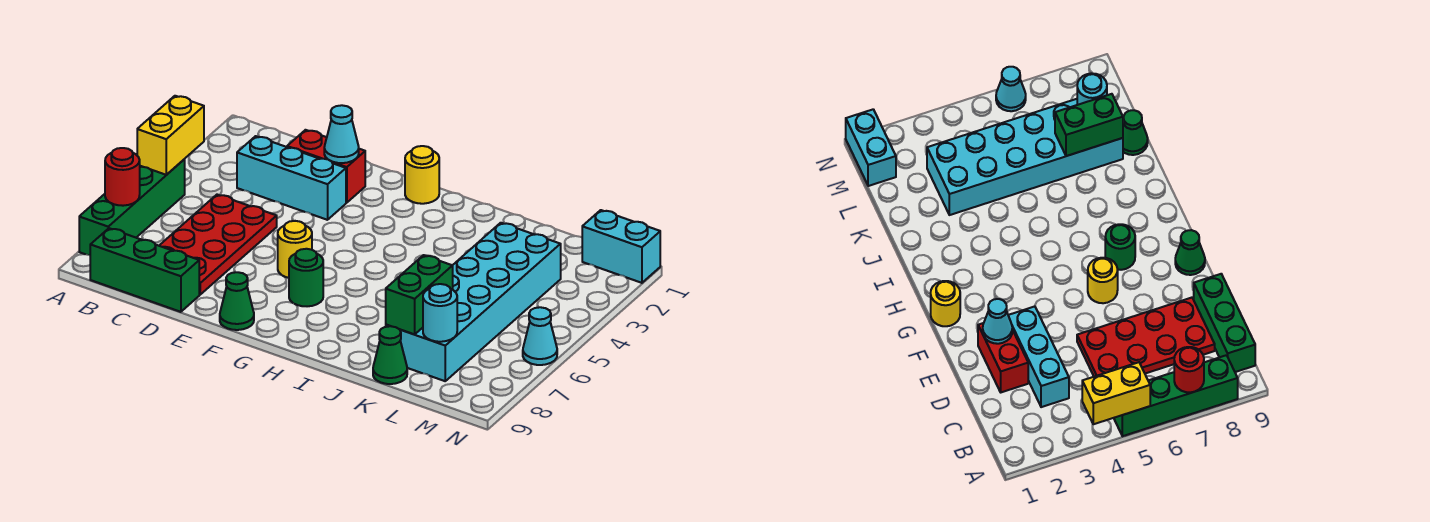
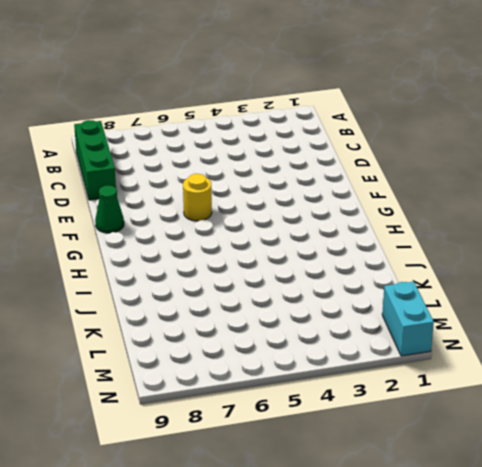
none -> green 1x4 brick [79,159,185,255]
none -> cyan 1x3 brick [237,136,346,220]
none -> red 2x4 plate [159,195,277,295]

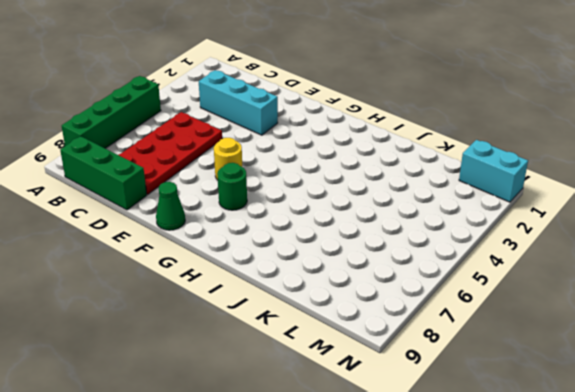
none -> red 1x2 brick [287,130,365,203]
none -> yellow 1x1 round brick [405,146,439,204]
none -> cyan 2x6 brick [386,223,561,381]

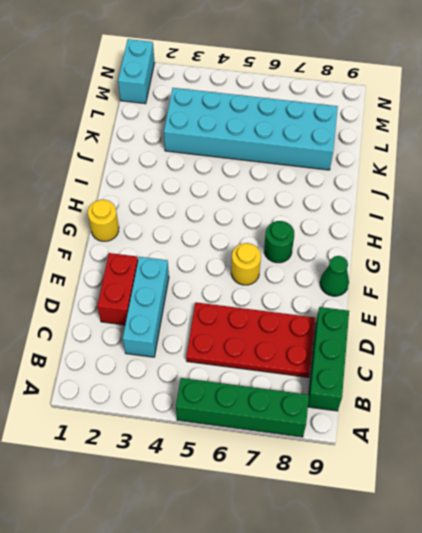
none -> green 1x1 cone [373,326,407,384]
none -> cyan 1x1 cone [523,307,557,365]
none -> yellow 1x2 brick [137,96,204,175]

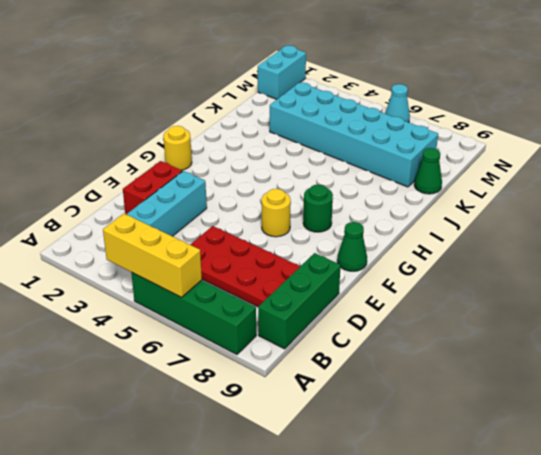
yellow 1x3 brick [103,214,202,297] -> yellow 1x2 brick [137,96,204,175]
none -> red 1x1 round brick [105,148,140,206]
none -> cyan 1x1 cone [324,105,359,163]
none -> green 1x2 brick [386,255,453,334]

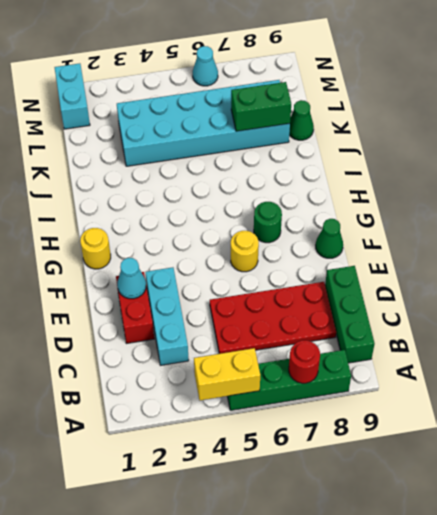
none -> cyan 1x1 round brick [423,284,457,342]

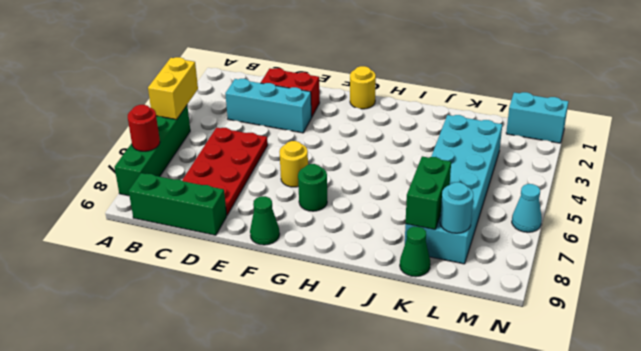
none -> cyan 1x1 cone [324,105,359,163]

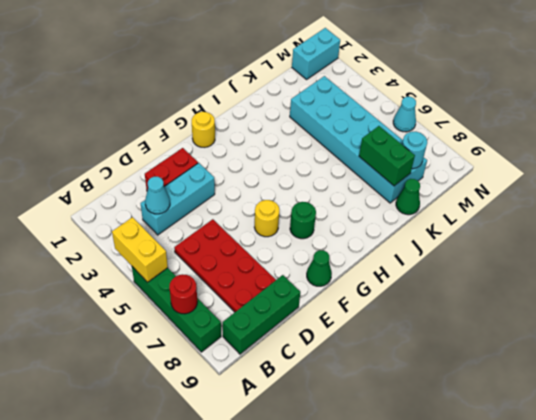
cyan 1x1 cone [145,177,170,214] -> cyan 1x1 cone moved to [324,105,359,163]

